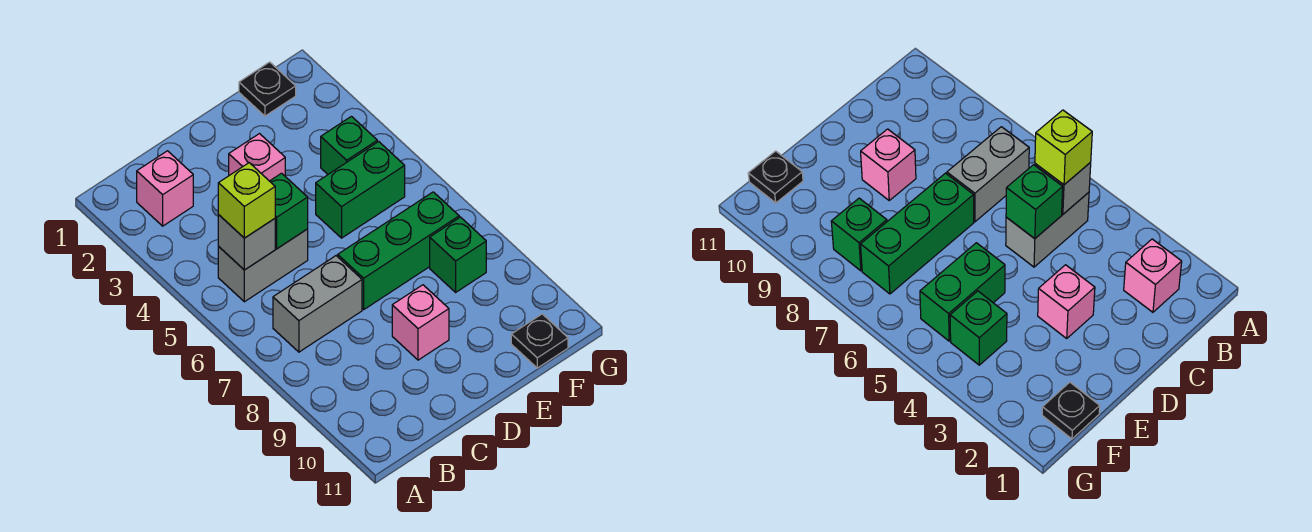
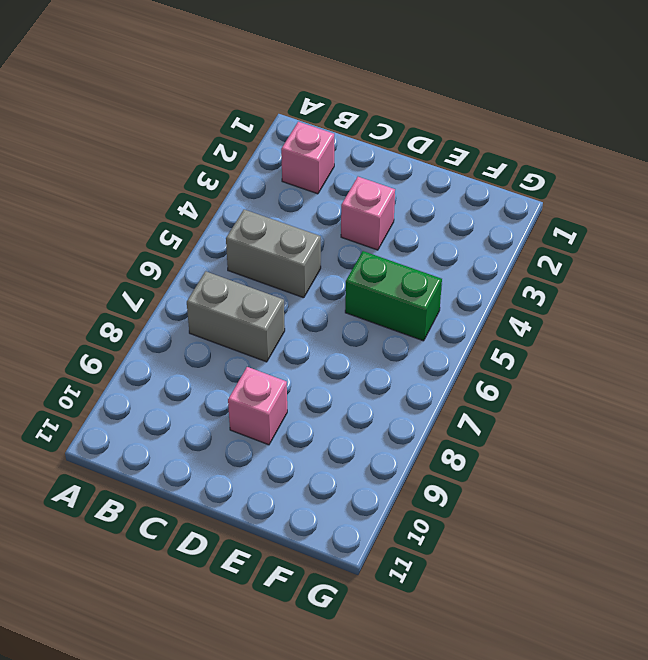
none -> green 1x3 brick [338,192,459,310]
none -> black 1x1 plate [239,62,296,116]
none -> green 1x1 brick [321,116,377,174]

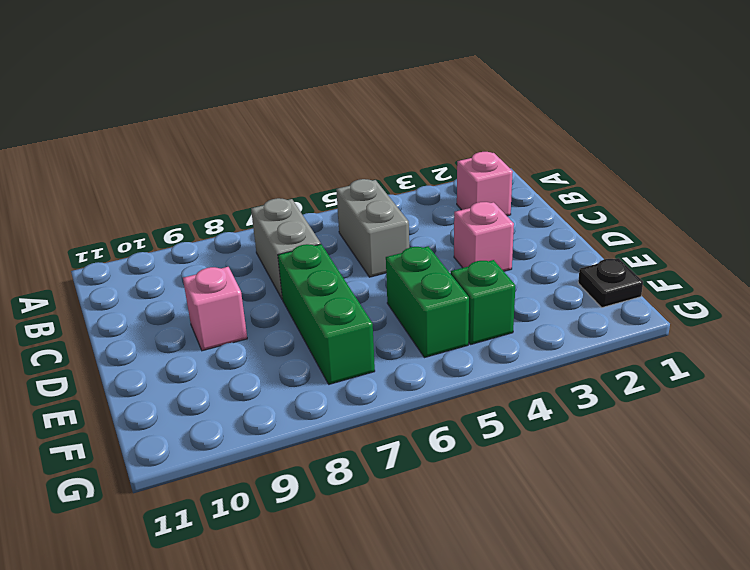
none -> green 1x1 brick [430,217,486,292]
none -> black 1x1 plate [511,314,568,368]
none -> grey 1x1 brick [218,215,275,270]

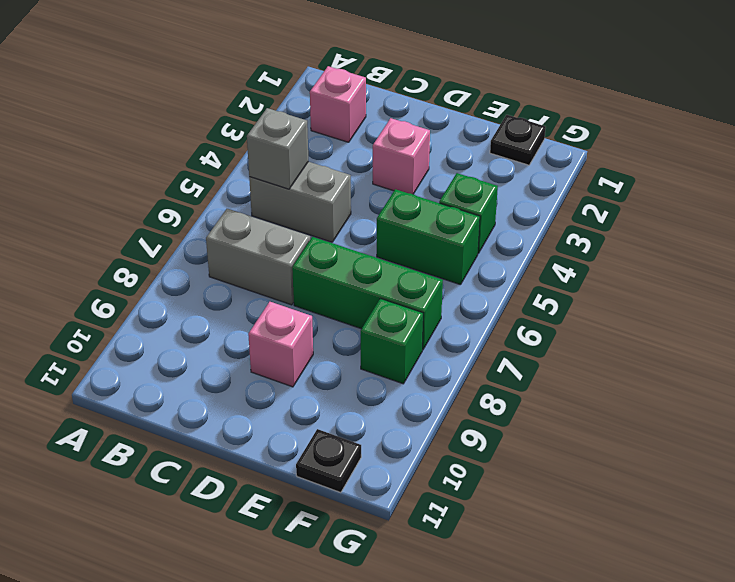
none -> green 1x1 brick [270,173,308,249]
none -> lime 1x1 brick [218,163,275,238]

